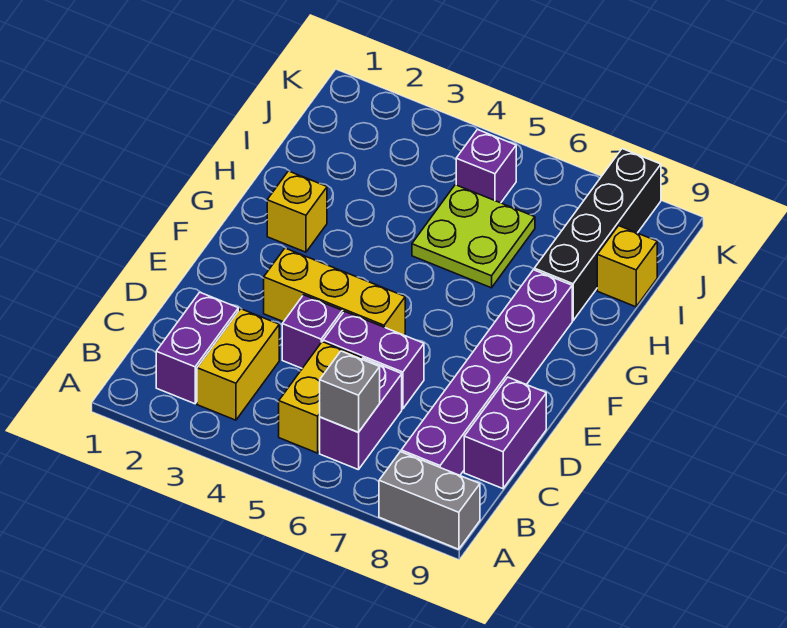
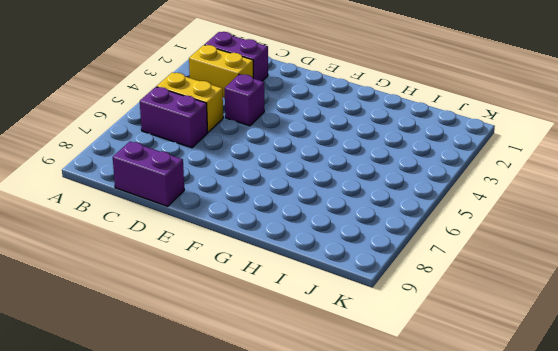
none -> grey 1x2 brick [379,452,480,549]
none -> purple 1x6 brick [401,270,572,475]
none -> purple 1x2 brick [323,311,424,409]

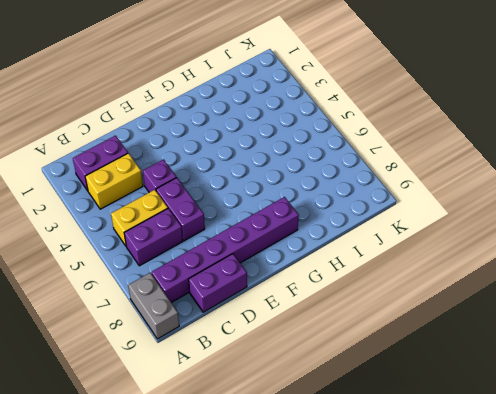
none -> yellow 1x3 brick [264,248,405,335]
none -> yellow 1x1 brick [267,171,327,252]
none -> lime 2x2 plate [412,185,535,288]

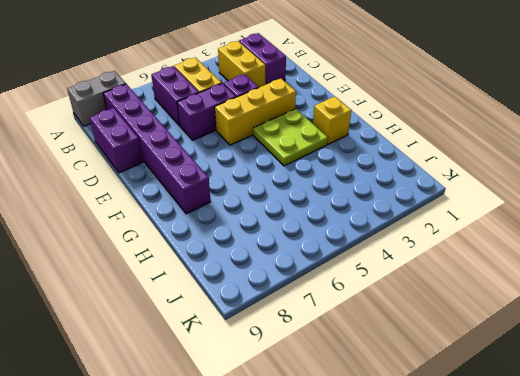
lime 2x2 plate [253,109,328,166] -> lime 2x2 plate moved to [412,185,535,288]
none -> black 1x4 brick [534,149,661,321]
none -> yellow 1x1 brick [597,226,657,307]
none -> purple 1x1 brick [456,130,516,203]

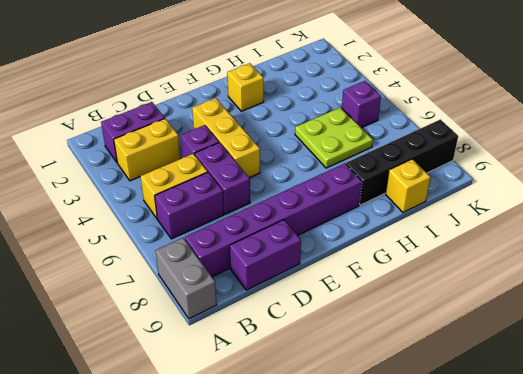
none -> grey 1x1 brick [320,351,380,432]

